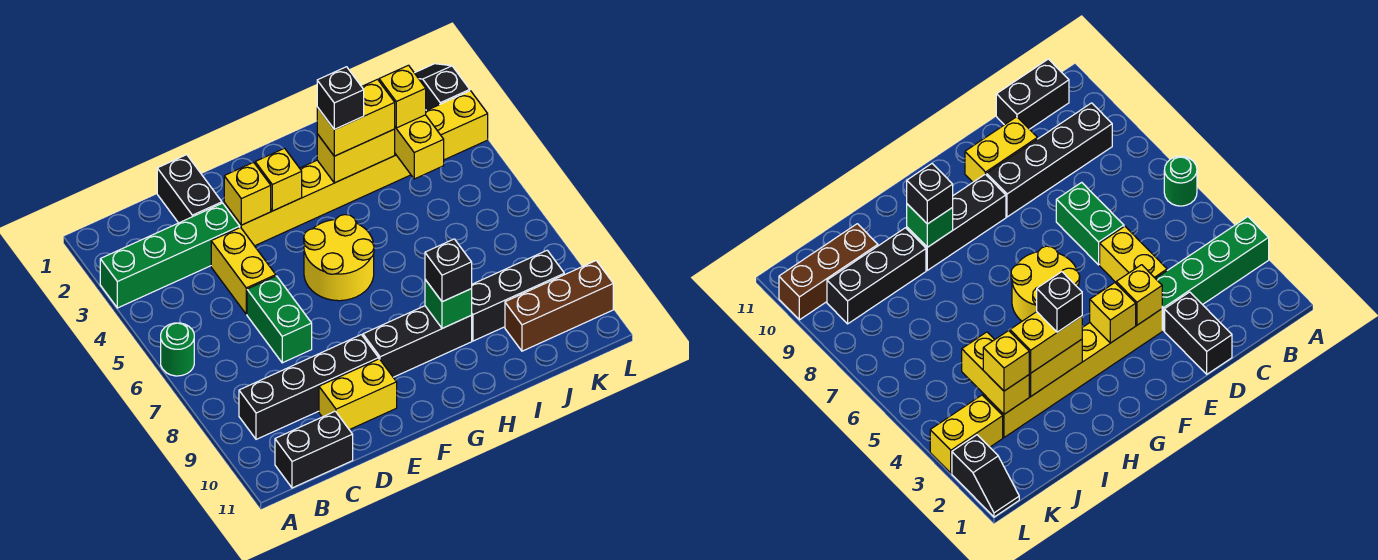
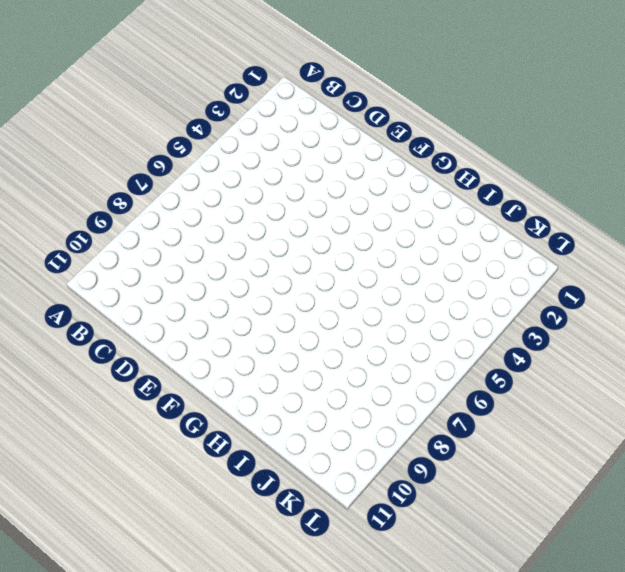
none -> green 1x4 brick [100,203,240,308]
none -> green 1x1 round brick [161,323,194,376]
none -> black 1x4 brick [239,335,379,439]

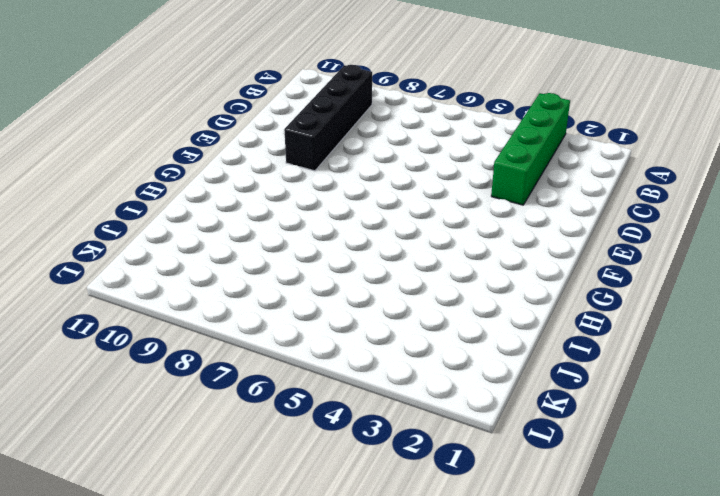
none -> green 1x1 round brick [161,323,194,376]
none -> black 1x2 brick [275,411,353,488]
none -> black 1x2 brick [157,155,222,223]

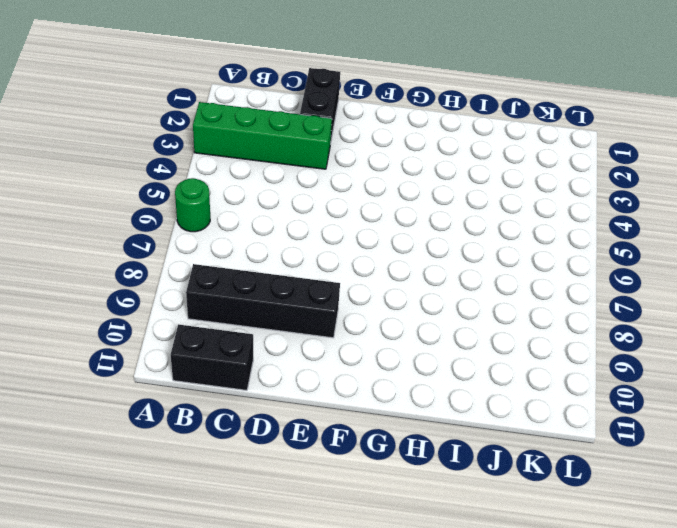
none -> yellow 1x2 brick [211,227,276,314]
none -> green 1x2 brick [247,276,312,363]
none -> yellow 1x2 brick [319,359,397,430]

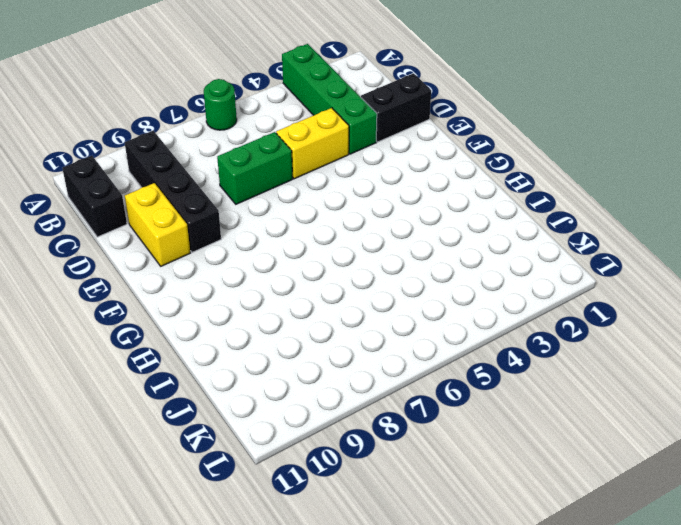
none -> yellow 1x6 brick [224,154,411,246]
none -> yellow 2x2 round brick [304,215,374,301]
none -> black 1x3 brick [363,306,472,377]

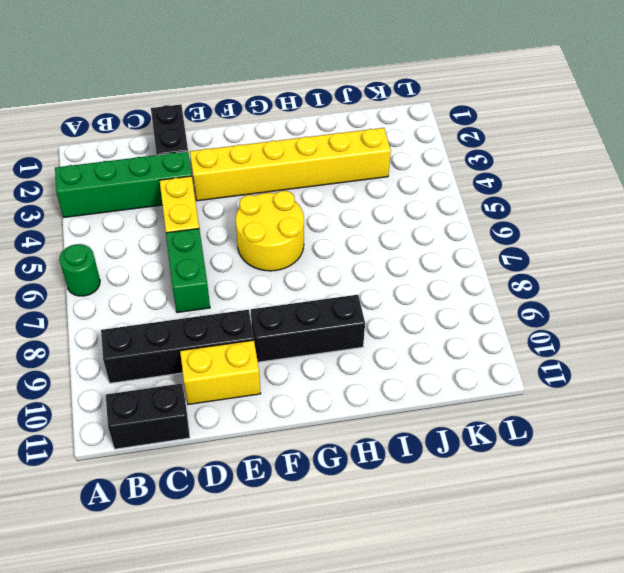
none -> black 1x3 brick [471,250,564,341]
none -> brown 1x3 brick [505,261,613,351]
none -> yellow 1x2 brick [426,91,488,160]

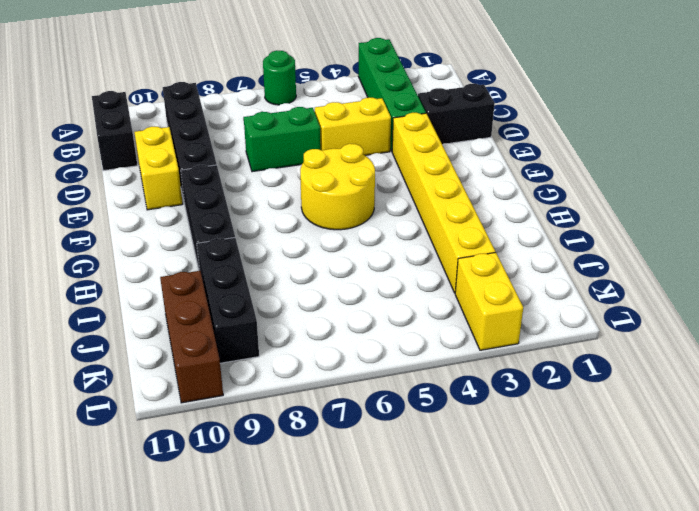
none -> black 1x2 slope [415,64,470,111]
none -> yellow 1x1 brick [224,162,271,225]
none -> yellow 1x1 brick [255,148,302,211]

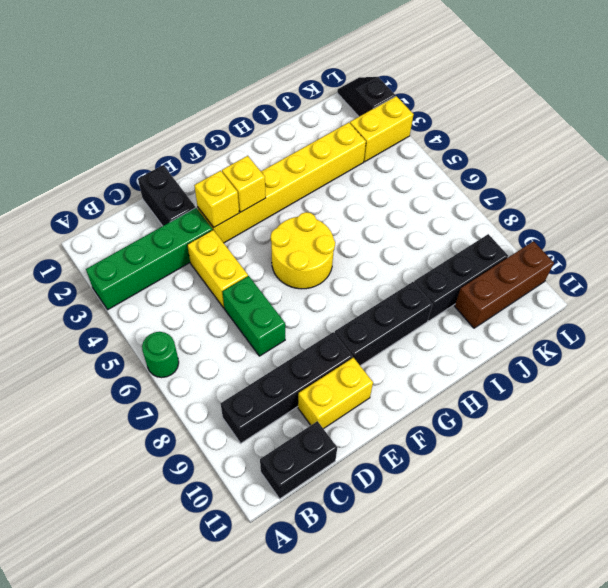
none -> yellow 1x2 brick [317,129,395,183]
none -> green 1x1 brick [425,280,472,328]
none -> yellow 1x2 brick [395,115,444,179]

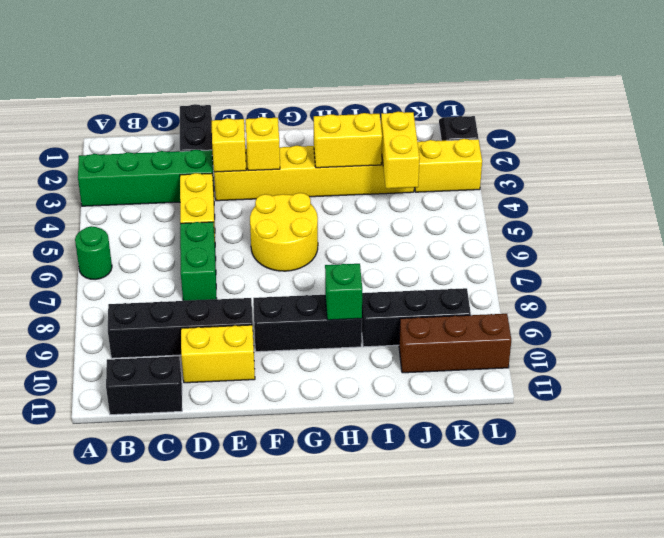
none -> yellow 1x2 brick [317,79,395,156]
none -> black 1x1 brick [425,239,472,302]
none -> yellow 1x1 brick [379,65,426,128]

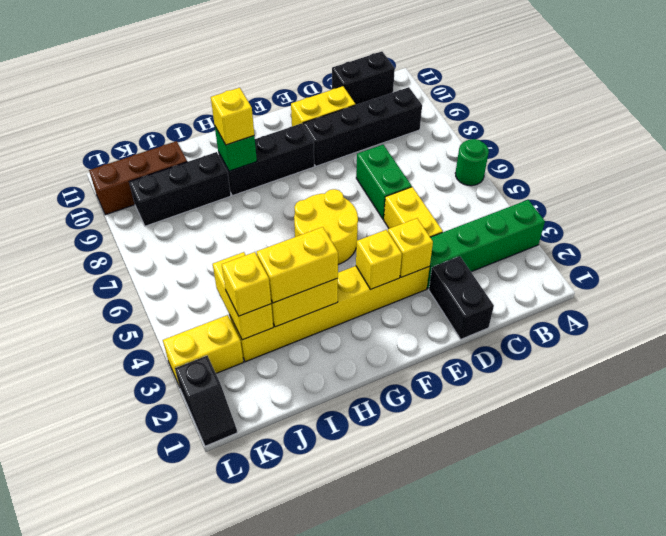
yellow 1x1 brick [211,88,254,145] -> black 1x1 brick [425,239,472,302]
none -> black 1x1 brick [317,67,364,129]

